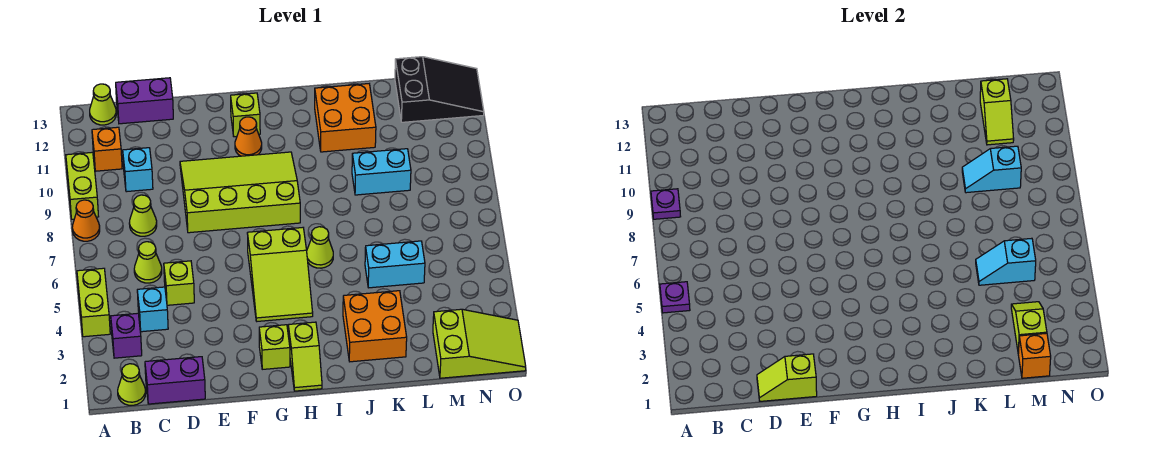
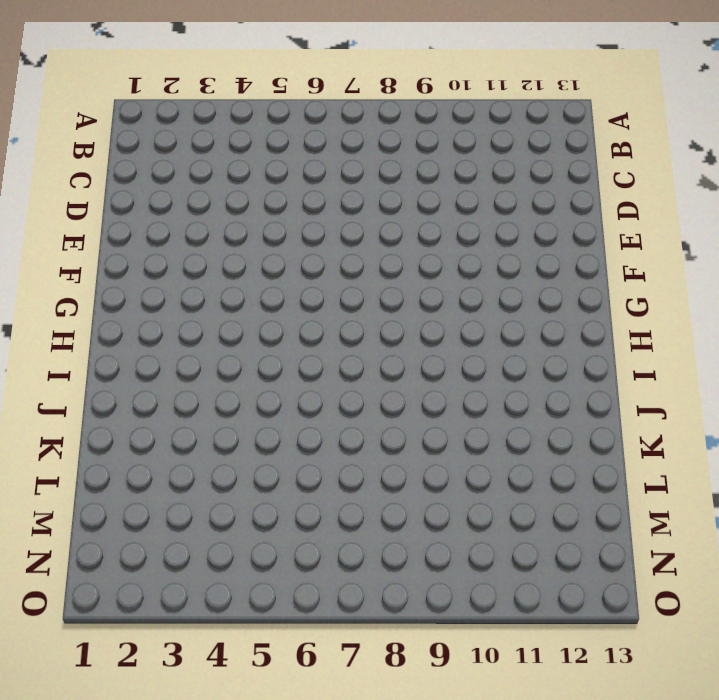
none -> lime 1x2 brick [77,268,110,337]
none -> orange 1x1 cone [72,200,100,241]
none -> lime 1x2 brick [66,152,99,219]
none -> lime 1x1 cone [118,364,146,405]

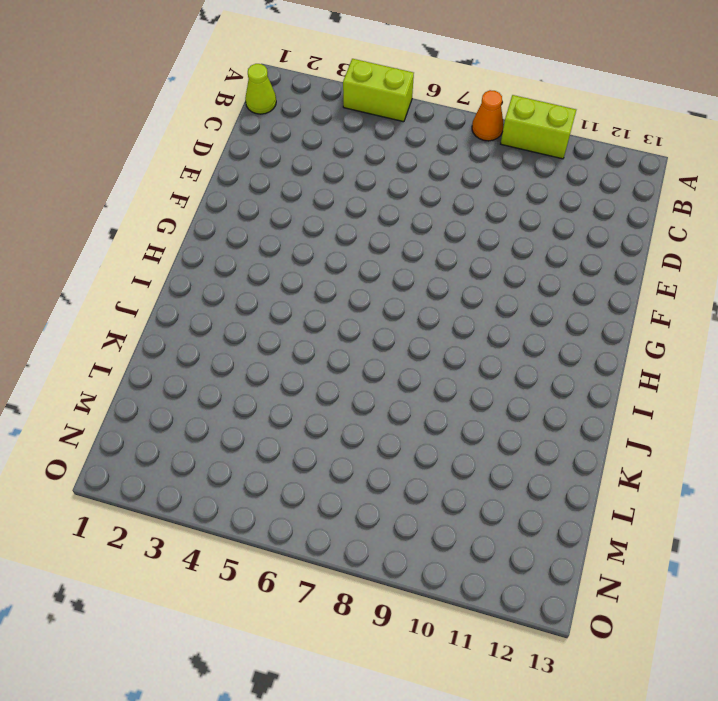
none -> purple 1x1 brick [111,313,142,358]
none -> orange 1x1 brick [92,127,122,171]
none -> lime 1x1 cone [90,84,116,125]
none -> purple 1x2 brick [145,357,205,404]

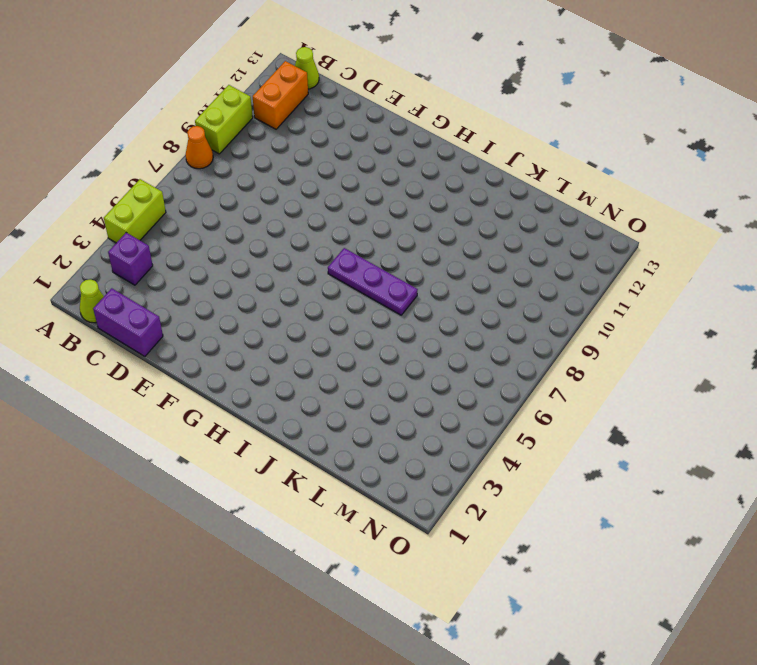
orange 1x2 brick [253,61,308,129] -> orange 1x1 brick [92,127,122,171]
purple 1x3 plate [328,248,418,315] -> none
none -> cyan 1x1 brick [137,287,168,332]
none -> lime 1x1 cone [134,242,162,283]
none -> lime 1x1 cone [129,195,157,236]
none -> cyan 1x1 brick [123,148,153,192]

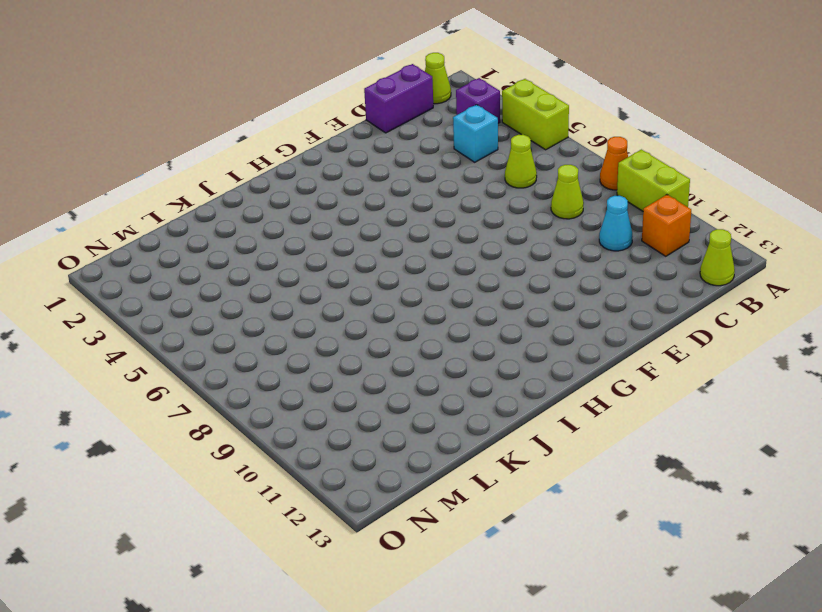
cyan 1x1 cone [599,196,633,251] -> cyan 1x1 brick [123,148,153,192]
none -> purple 1x2 brick [116,78,173,124]
none -> lime 1x1 brick [164,261,194,305]
none -> lime 3x4 slope [180,152,300,233]
none -> lime 1x1 brick [259,325,290,369]

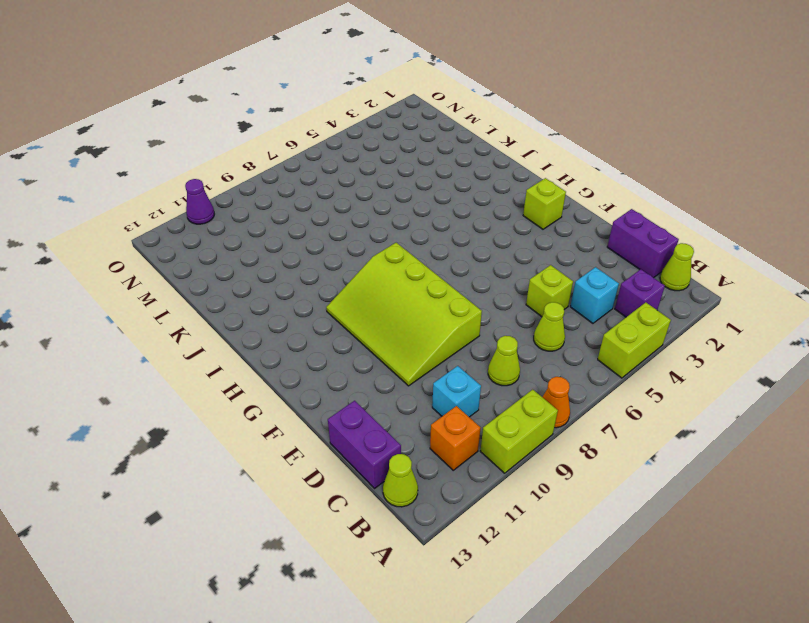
purple 1x1 cone [185,179,214,224] -> none
none -> lime 2x3 slope [247,228,313,321]
none -> orange 1x1 cone [235,117,262,156]
none -> lime 1x1 brick [231,93,260,137]
none -> lime 1x2 slope [288,322,322,391]

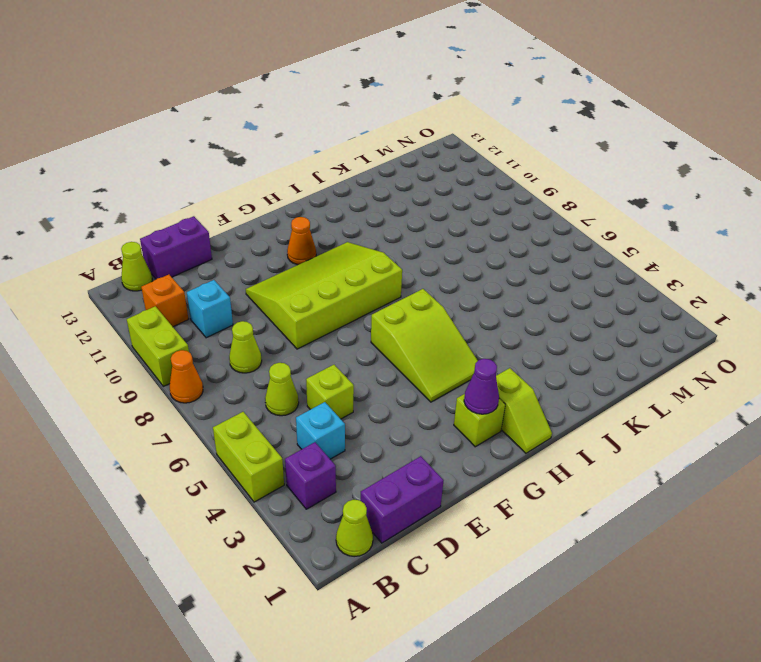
purple 1x1 cone [464,359,499,414] -> none
none -> lime 1x1 brick [231,93,260,137]
none -> lime 1x1 cone [307,227,333,268]
none -> orange 2x2 brick [343,291,407,362]
none -> orange 2x2 brick [315,84,376,152]

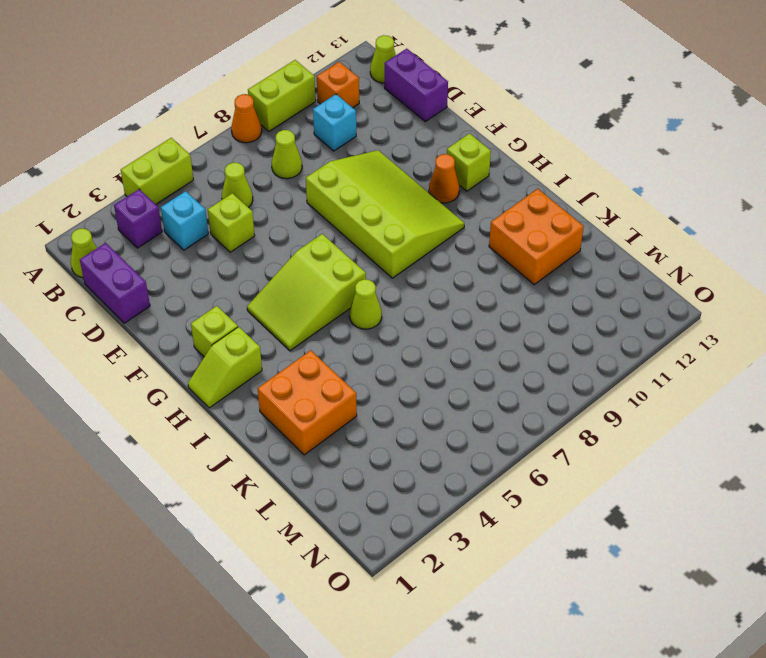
none -> cyan 1x2 brick [365,241,425,288]
none -> cyan 1x2 brick [352,149,411,195]
none -> lime 2x3 slope [433,309,526,378]
none -> black 2x3 slope [395,57,484,122]

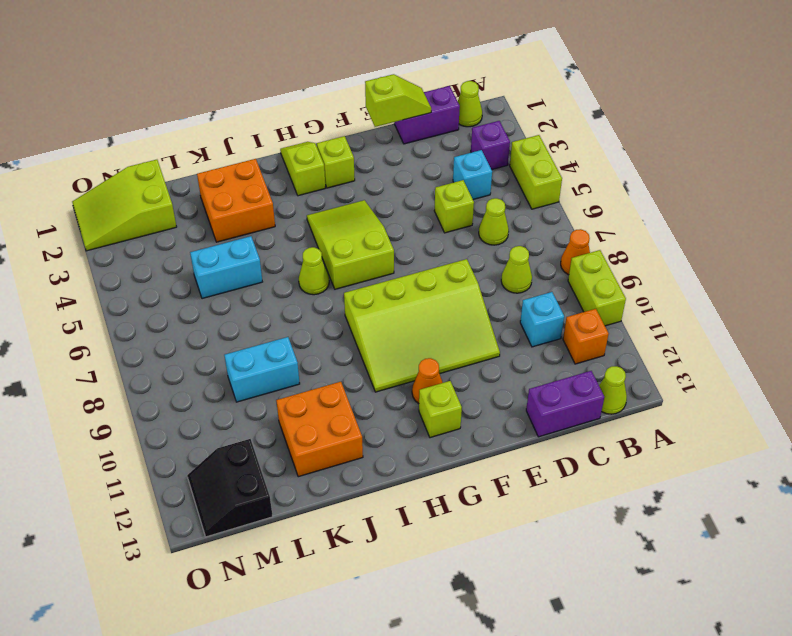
black 2x2 slope [187,439,273,537] -> black 2x3 slope [395,57,484,122]
none -> purple 1x1 plate [660,282,690,313]
none -> purple 1x1 plate [651,189,681,219]
none -> cyan 1x2 slope [976,238,1036,285]
none -> cyan 1x2 slope [962,146,1021,193]

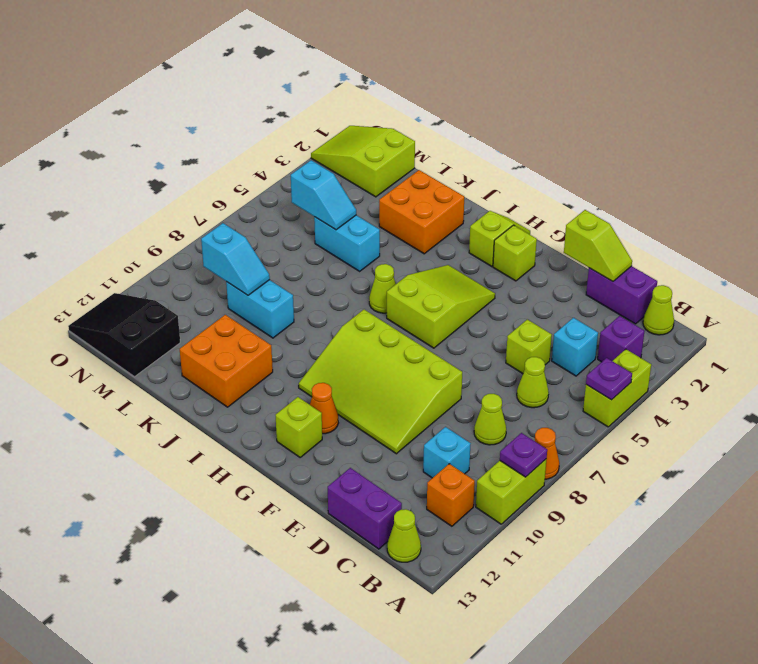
none -> orange 1x1 brick [1018,333,1051,378]
none -> lime 1x2 slope [1011,302,1047,354]
none -> lime 1x2 slope [980,79,1014,145]

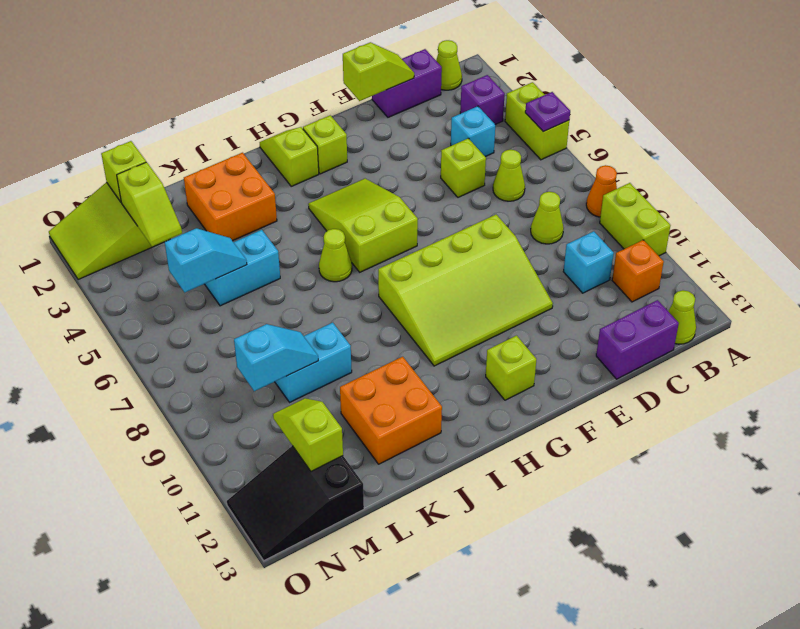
lime 1x1 brick [101,141,146,202] -> orange 1x1 brick [1018,333,1051,378]
none -> orange 1x1 cone [235,117,262,156]
none -> purple 1x1 plate [651,189,681,219]

